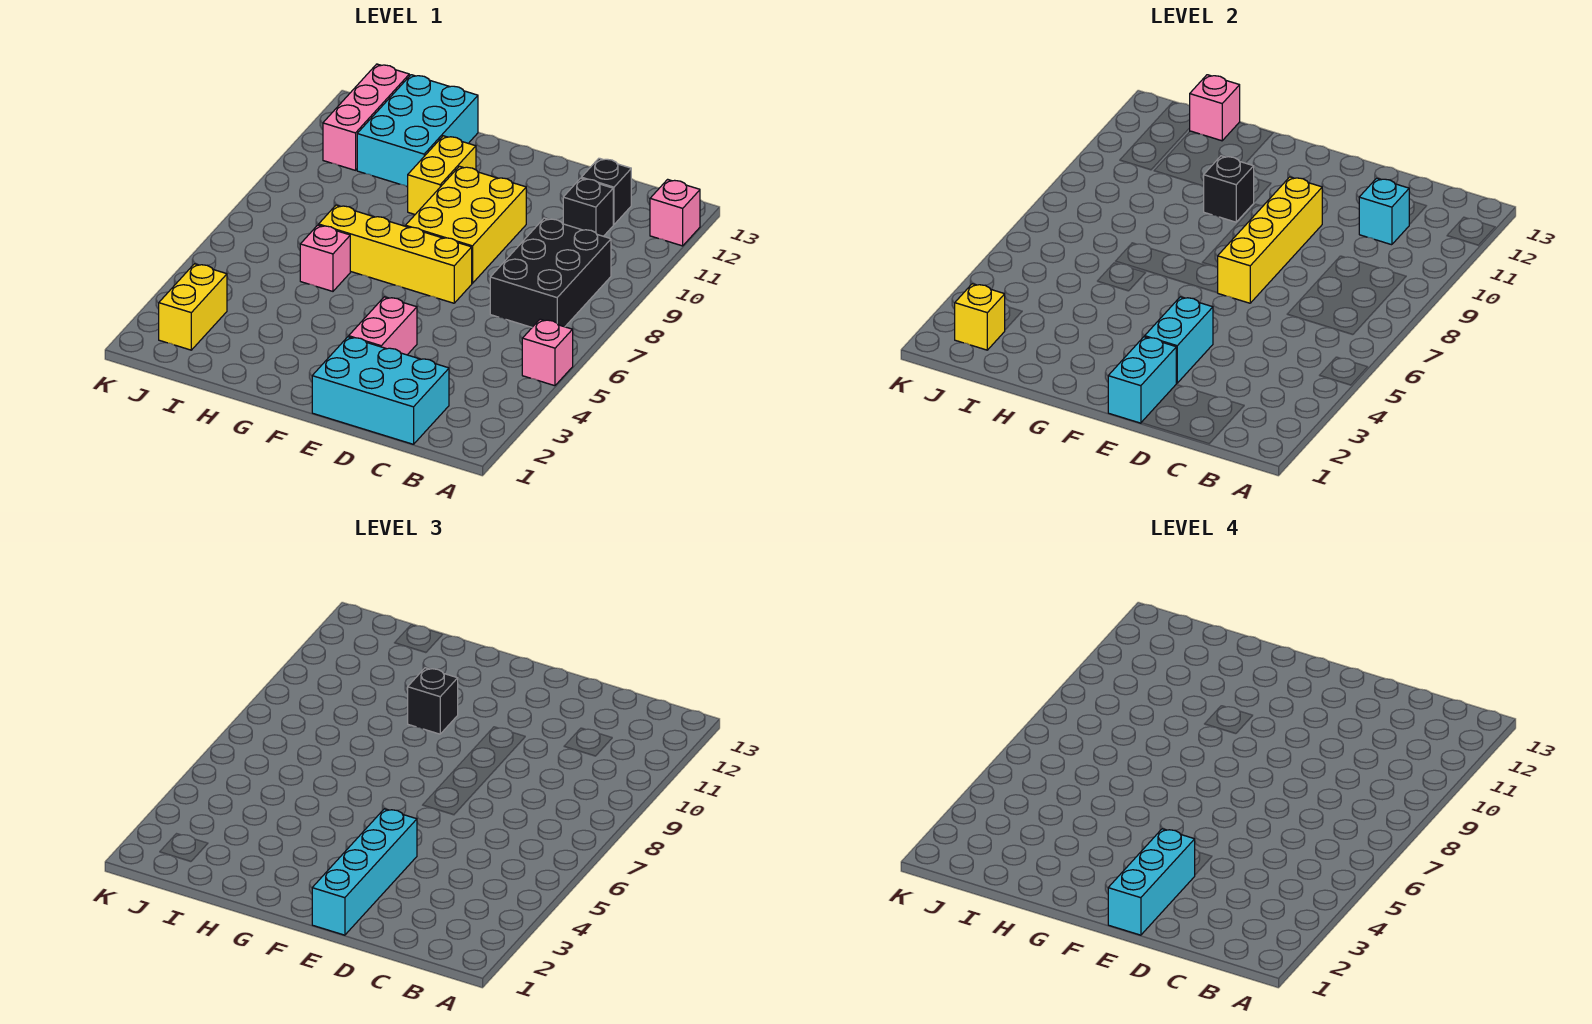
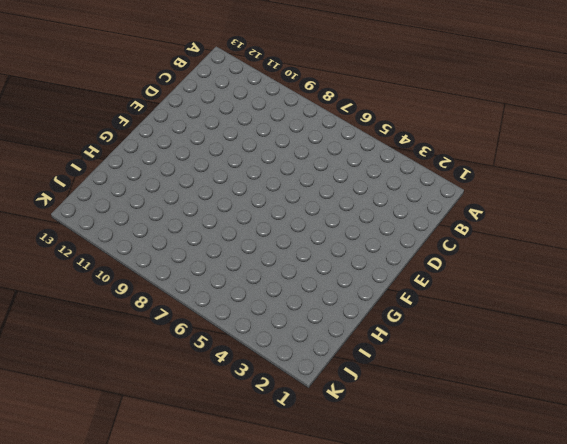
none -> pink 1x1 brick [522,319,573,386]
none -> pink 1x1 brick [650,179,700,246]
none -> black 2x3 brick [490,218,611,327]

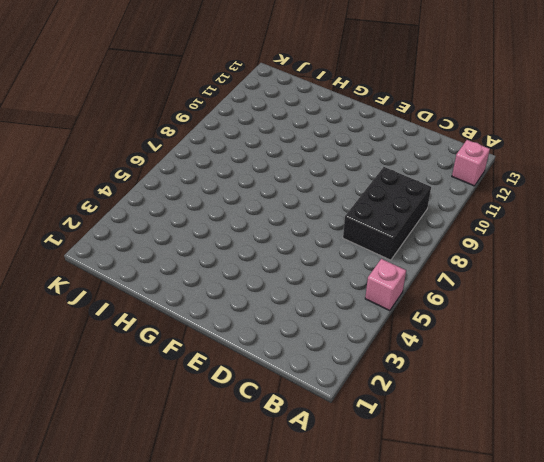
none -> cyan 2x3 brick [312,337,449,444]
none -> black 1x1 brick [563,178,613,236]
none -> black 1x1 brick [581,158,631,225]

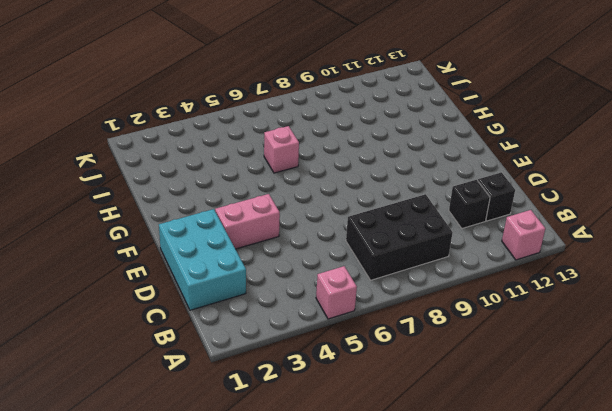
none -> yellow 1x4 brick [319,205,472,303]
none -> yellow 2x3 brick [405,166,526,283]
none -> yellow 1x2 brick [408,136,476,214]

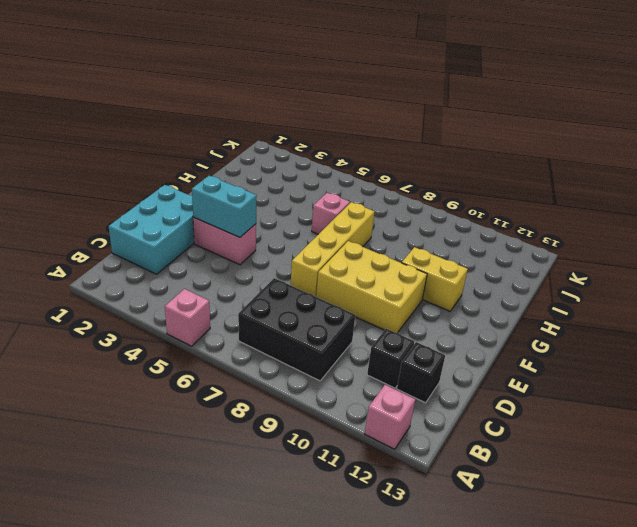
none -> cyan 2x3 brick [357,75,478,187]
none -> yellow 1x2 brick [159,264,227,350]
none -> pink 1x3 brick [323,64,409,170]

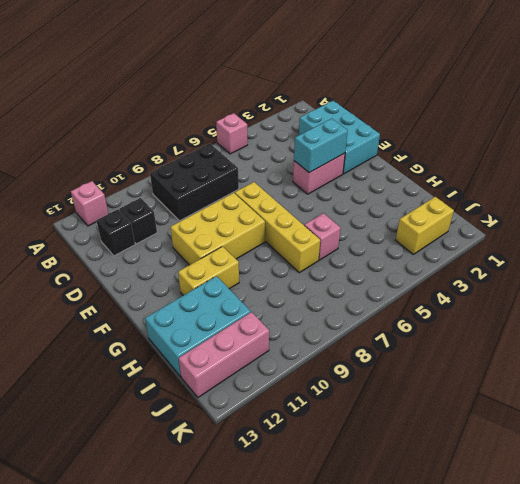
none -> cyan 1x1 brick [1359,178,1409,245]
none -> cyan 1x2 brick [1108,337,1176,423]
none -> yellow 1x4 brick [1218,177,1322,303]

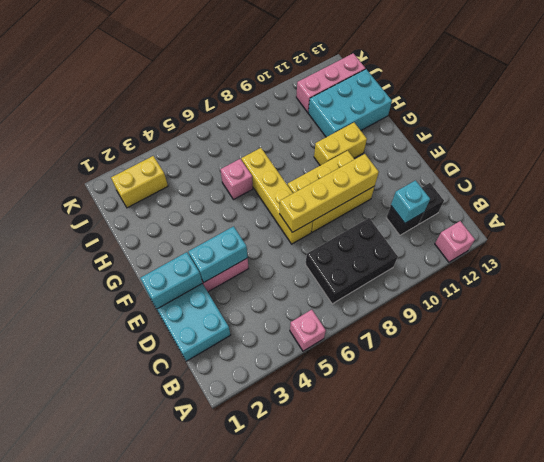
none -> black 1x1 brick [1204,156,1254,222]
none -> pink 1x1 brick [1190,75,1240,141]
none -> yellow 1x1 brick [955,284,1005,350]

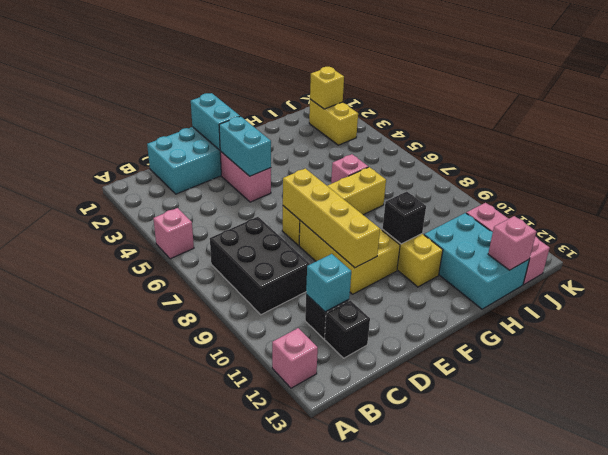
none -> cyan 1x4 brick [312,809,417,935]
none -> black 1x1 brick [408,668,458,734]
none -> cyan 1x3 brick [1108,829,1195,935]

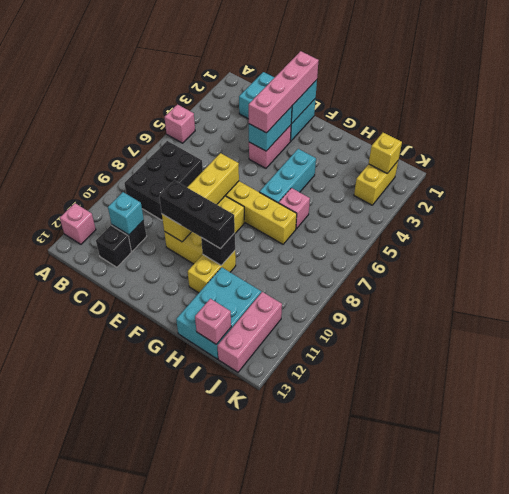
pink 1x4 brick [249,51,319,133] -> cyan 1x4 brick [312,809,417,935]
black 1x3 brick [159,180,235,249] -> black 1x1 brick [408,668,458,734]
cyan 1x3 brick [260,149,316,203] -> cyan 1x3 brick moved to [1108,829,1195,935]

